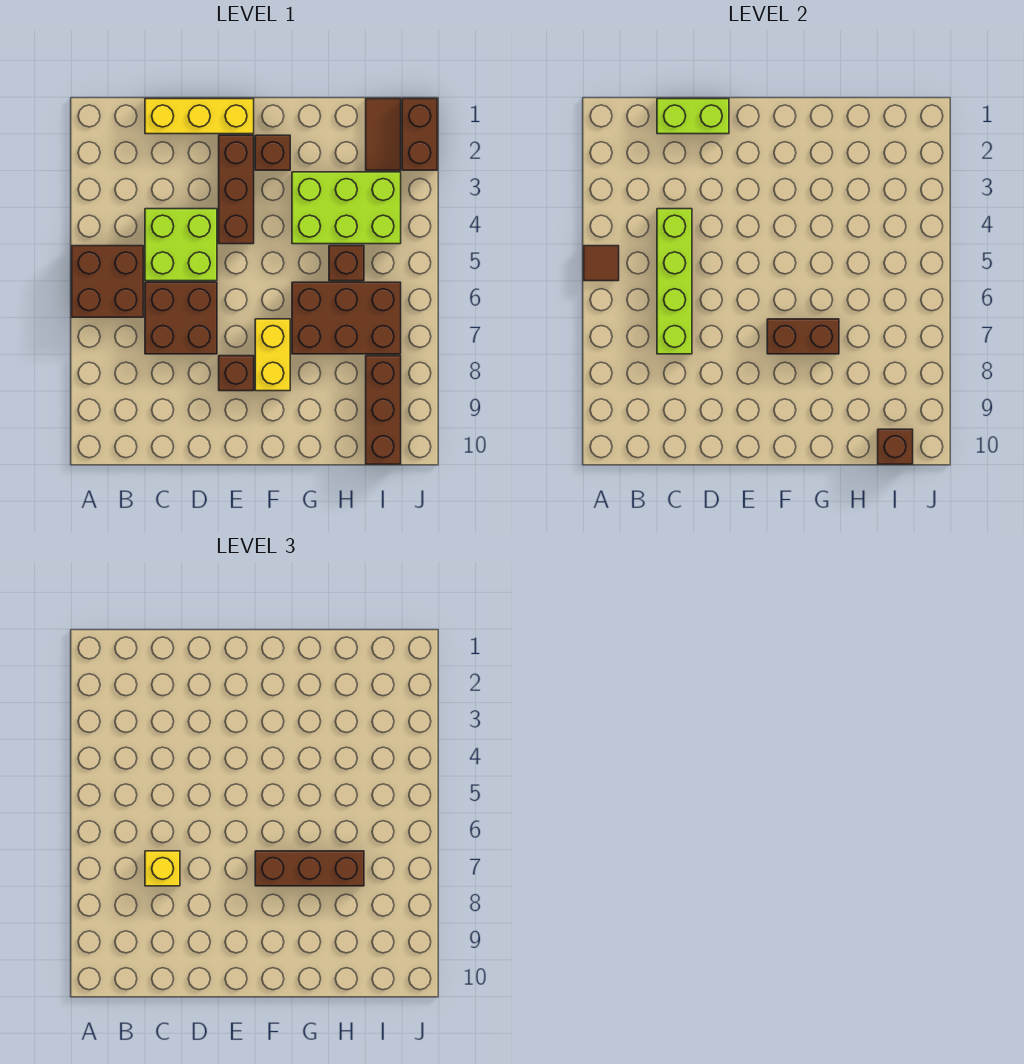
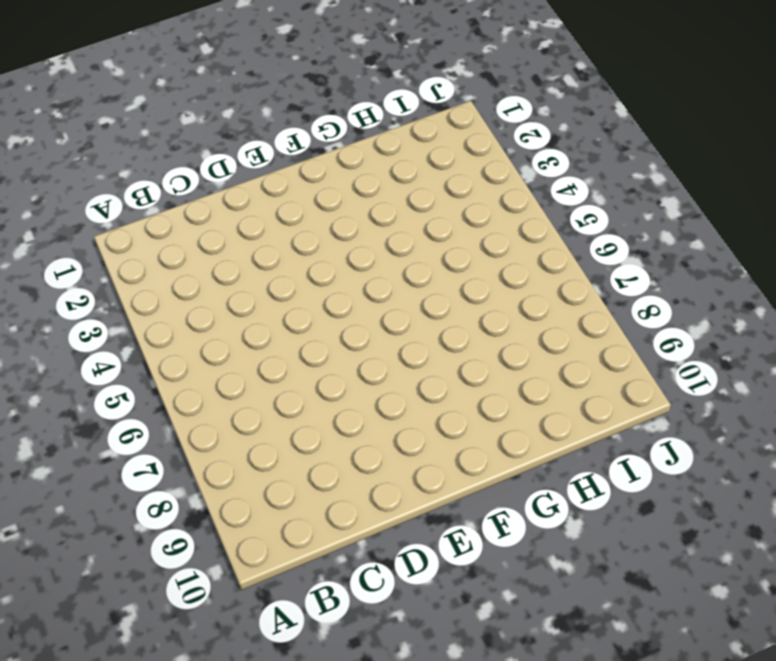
none -> brown 2x2 brick [72,246,143,317]
none -> yellow 1x3 brick [145,99,254,134]
none -> lime 2x2 brick [145,209,217,281]

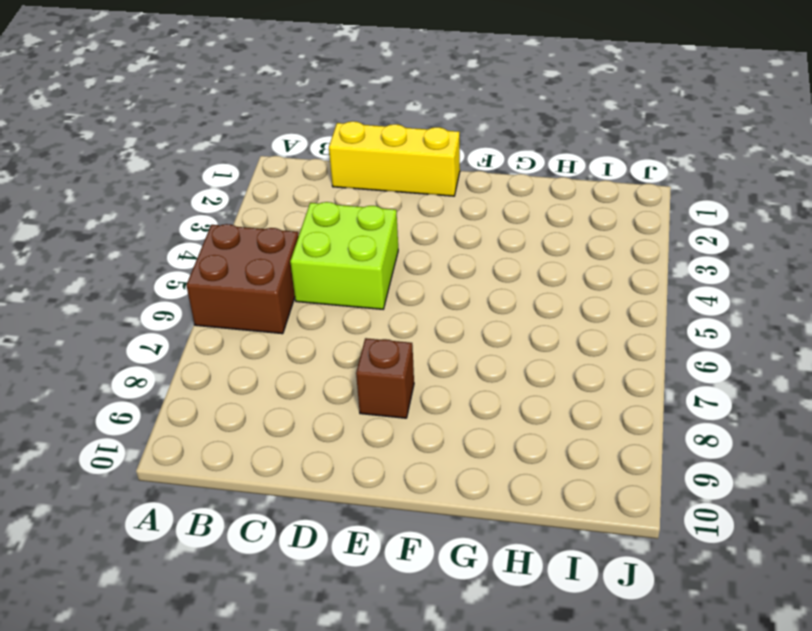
none -> brown 2x2 brick [145,282,217,354]
none -> brown 1x3 brick [219,135,254,244]
none -> brown 1x1 brick [255,135,290,170]

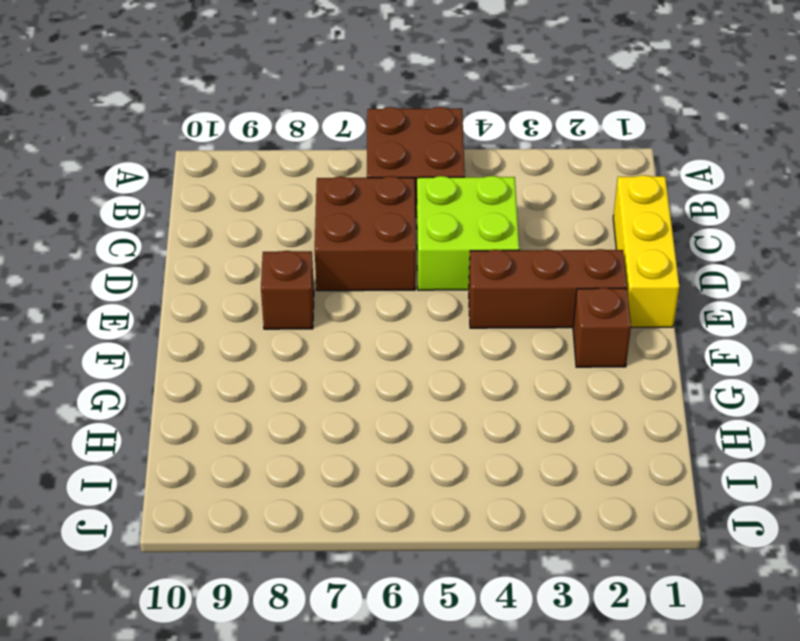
none -> yellow 1x2 brick [255,319,290,391]
none -> lime 2x3 brick [292,172,401,244]
none -> brown 2x3 brick [292,282,401,354]

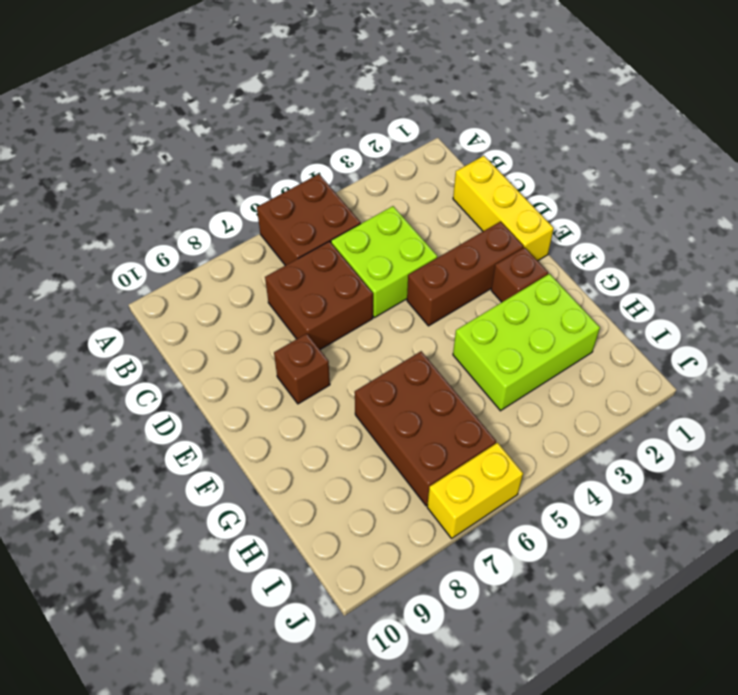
lime 2x3 brick [453,274,600,411] -> lime 2x3 brick turned to [292,172,401,244]
yellow 1x2 brick [427,443,523,538] -> yellow 1x2 brick moved to [255,319,290,391]
none -> brown 1x1 brick [329,246,364,281]
none -> brown 1x2 tile [366,99,401,170]
none -> brown 1x3 brick [366,356,401,464]

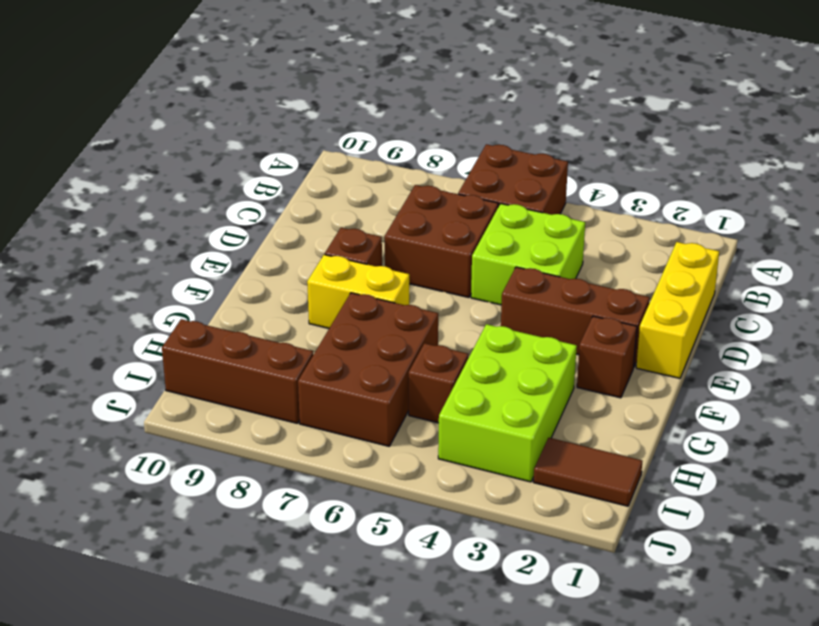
none -> brown 1x2 brick [402,99,437,170]
none -> brown 1x1 tile [584,246,619,281]
none -> lime 1x2 brick [657,99,729,134]

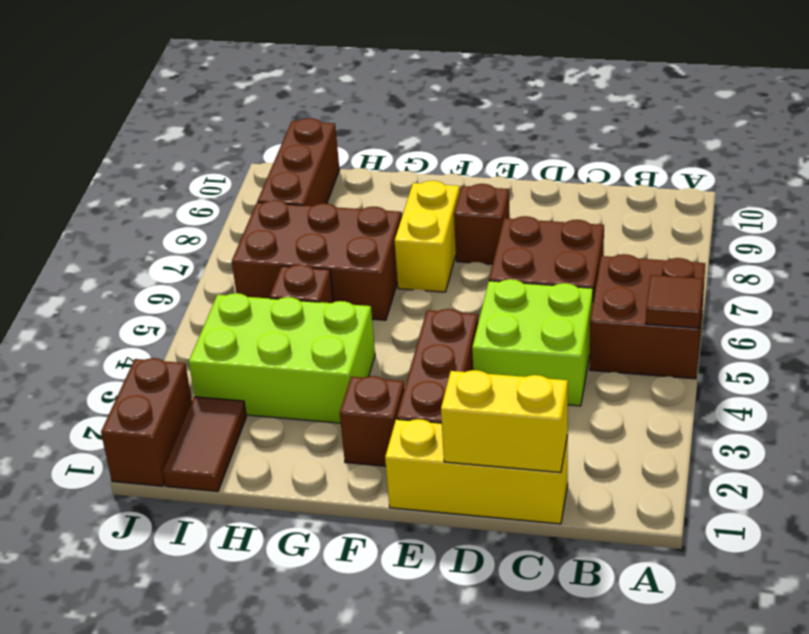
yellow 1x2 brick [441,370,568,472] -> lime 1x2 brick [657,99,729,134]
none -> lime 1x4 brick [657,209,692,354]
none -> brown 1x2 brick [767,319,839,354]
none -> brown 1x1 brick [878,429,913,464]

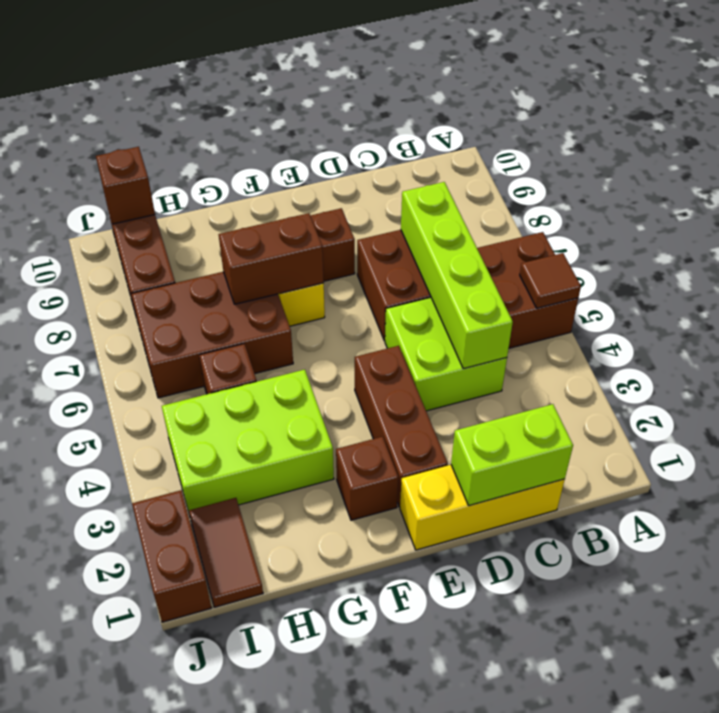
none -> yellow 1x1 brick [145,851,180,886]
none -> brown 1x3 brick [255,851,364,886]

